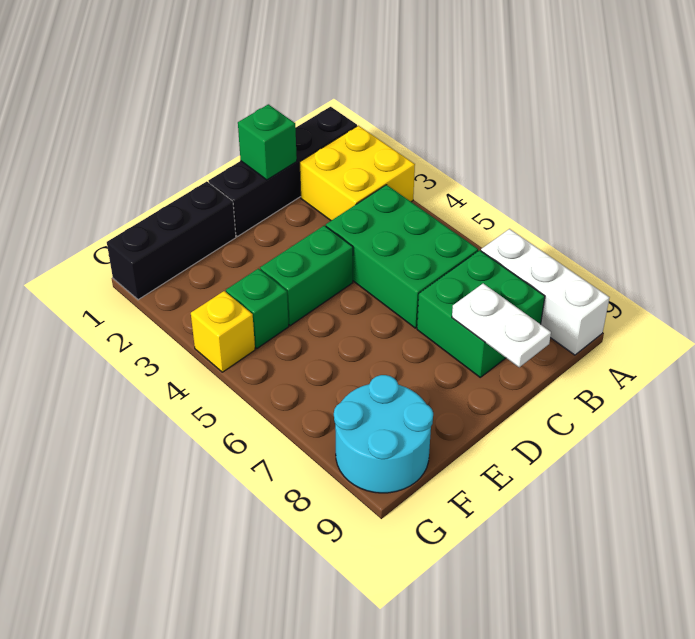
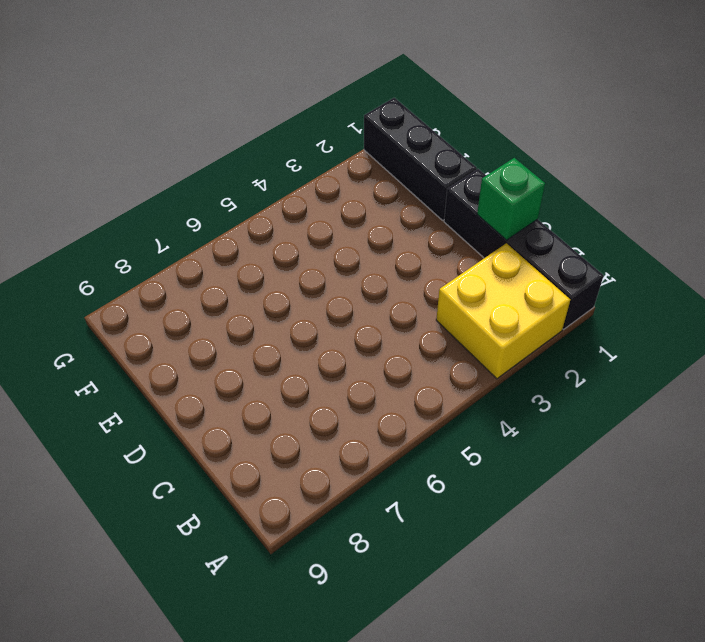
none -> white 1x3 brick [481,229,610,355]
none -> green 2x3 brick [326,185,478,328]
none -> green 2x2 brick [417,250,545,377]

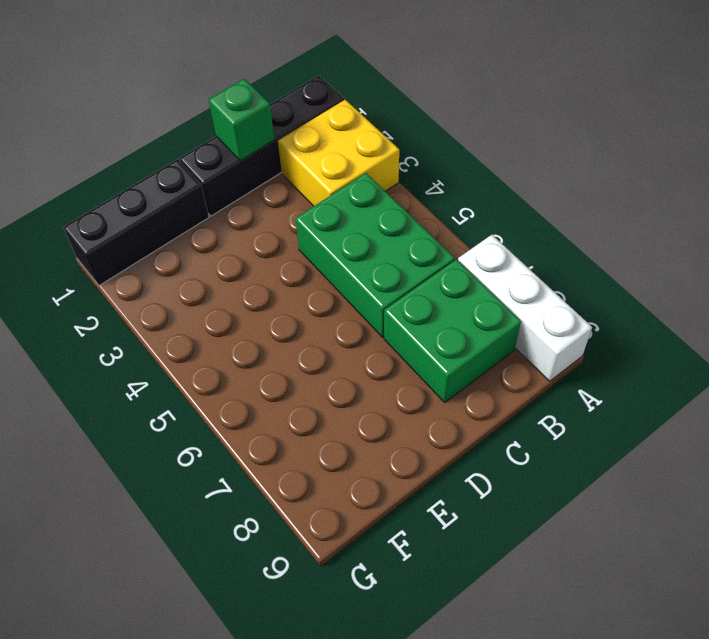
none -> green 1x2 brick [260,225,353,326]
none -> green 1x1 brick [226,269,289,348]
none -> cyan 2x2 round brick [334,375,433,493]

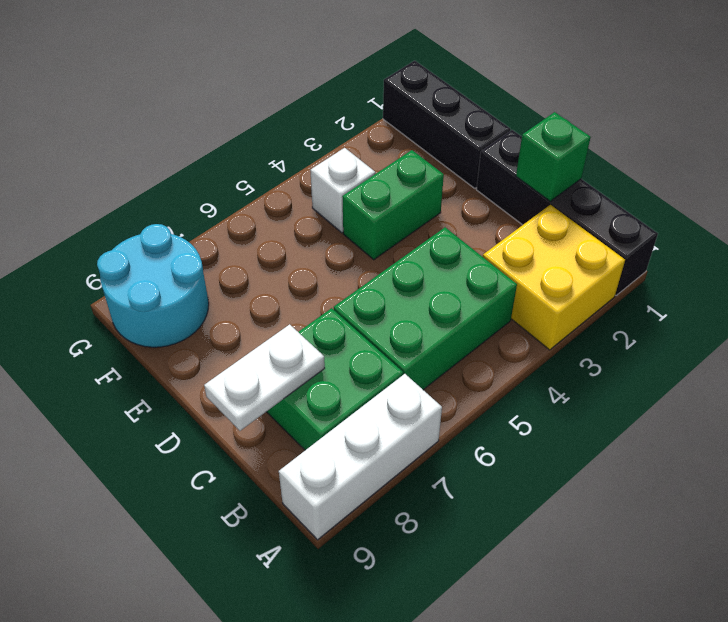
green 1x2 brick [342,150,444,260] -> green 1x2 brick turned to [260,225,353,326]
white 1x1 brick [310,148,375,233] -> green 1x1 brick [226,269,289,348]
none -> yellow 1x1 brick [191,291,255,372]

